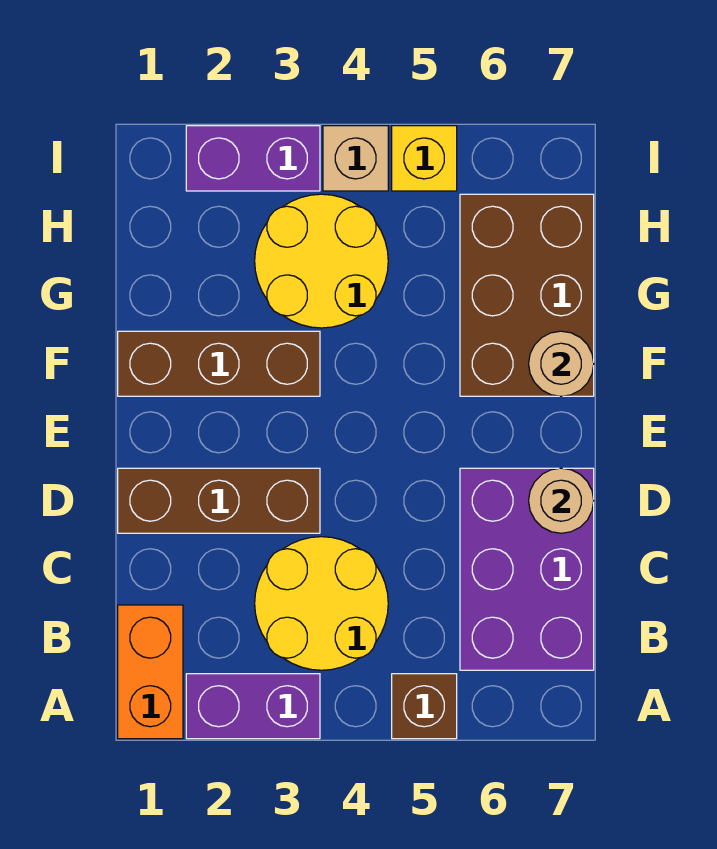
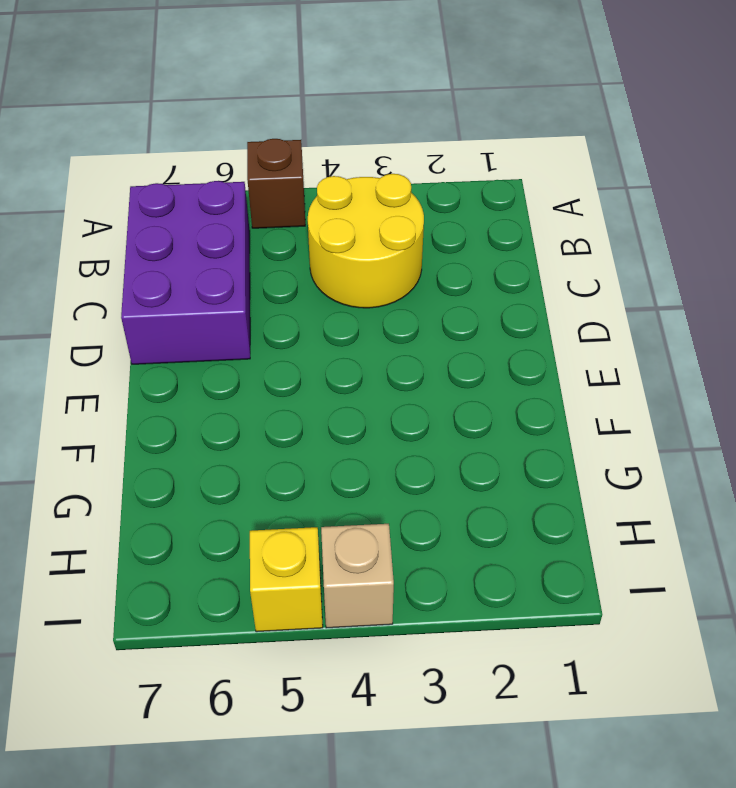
none -> orange 1x2 brick [118,605,183,739]
none -> purple 1x2 brick [186,674,320,739]
none -> brown 1x3 brick [118,468,320,533]

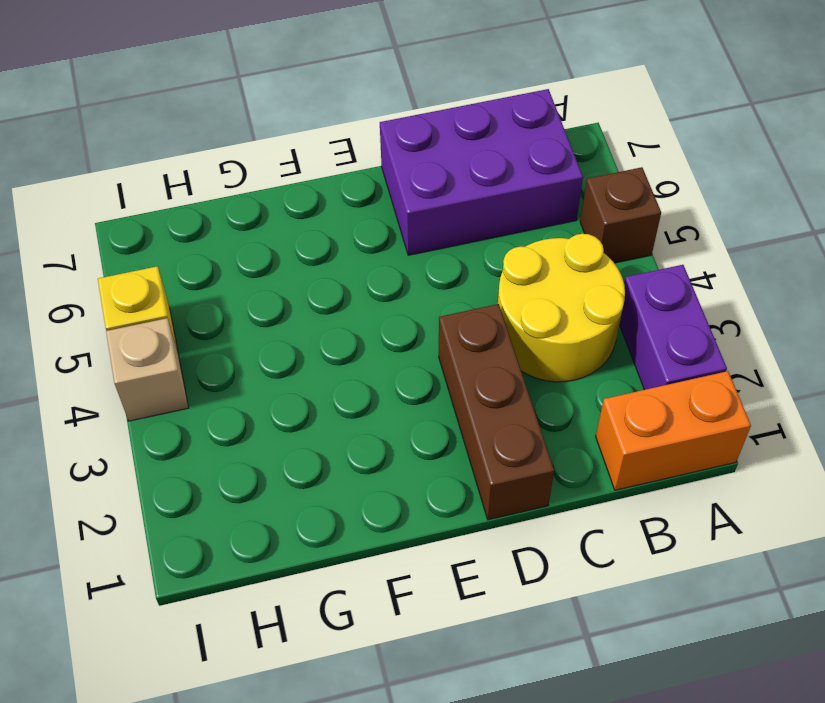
none -> brown 1x3 brick [118,331,320,396]
none -> brown 2x3 brick [460,194,594,396]
none -> yellow 2x2 round brick [255,194,388,328]

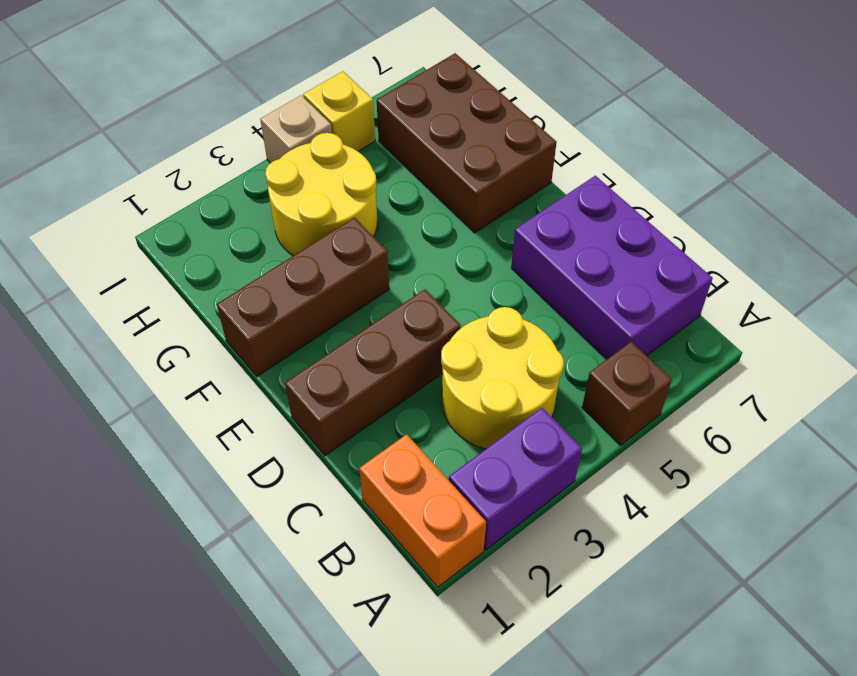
none -> purple 1x2 brick [186,126,320,191]
none -> tan 1x1 round brick [529,468,594,533]
none -> tan 1x1 round brick [529,331,594,396]

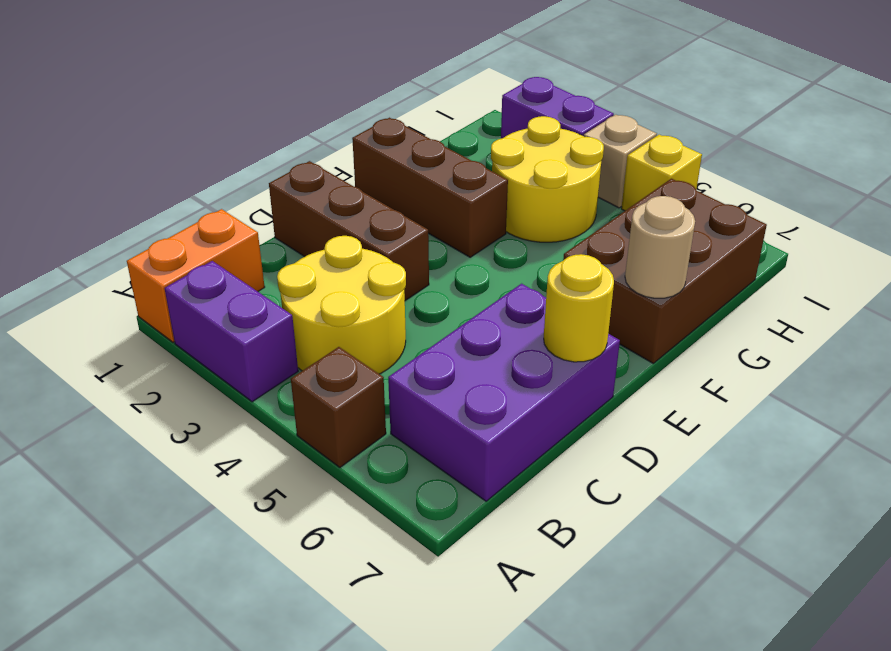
yellow 1x1 round brick [544,254,614,362] -> tan 1x1 round brick [529,468,594,533]

